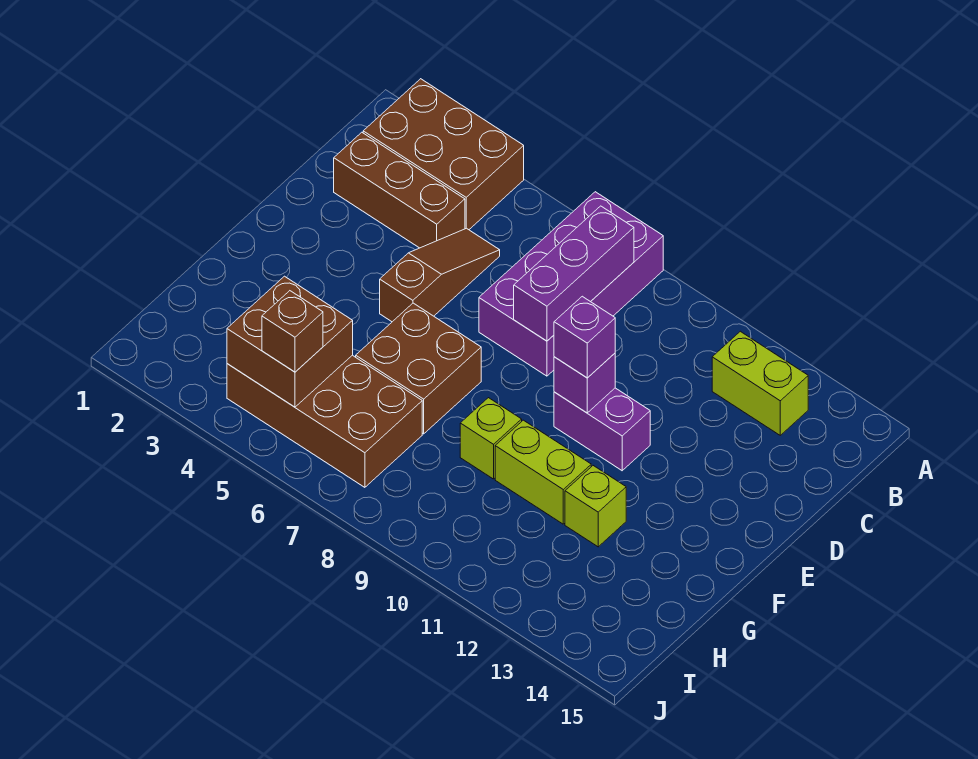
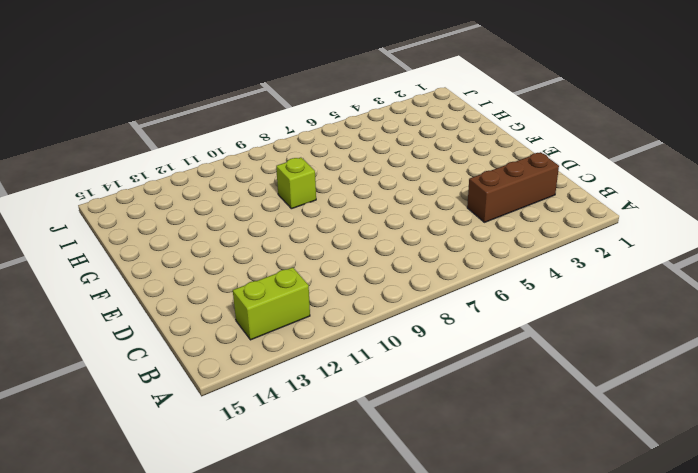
none -> brown 2x3 brick [363,79,524,230]
none -> purple 2x4 brick [479,192,663,376]
none -> brown 1x3 slope [380,228,500,322]

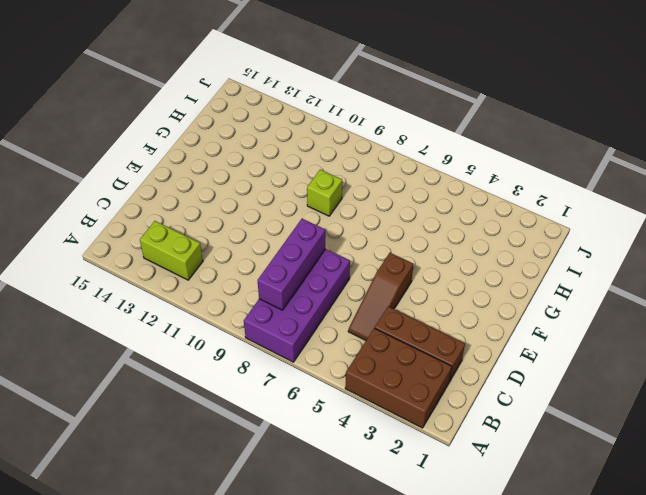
none -> purple 1x2 brick [554,388,650,471]
none -> brown 2x2 brick [356,303,481,434]
none -> lime 1x2 brick [495,420,591,524]

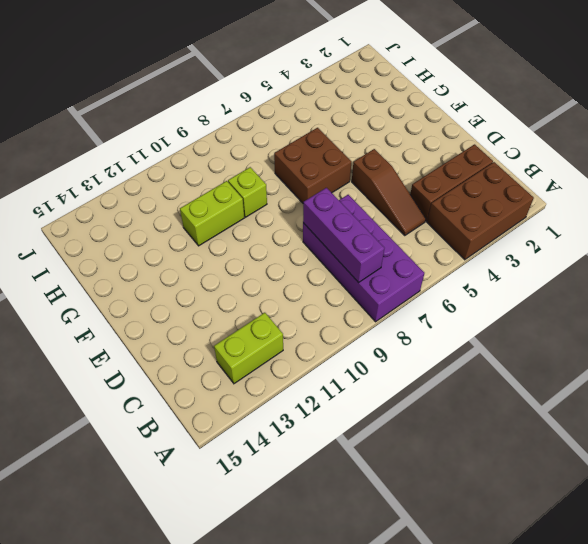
none -> purple 1x2 brick [554,388,650,471]
none -> lime 1x1 brick [565,466,626,547]
none -> brown 2x4 brick [227,355,422,487]

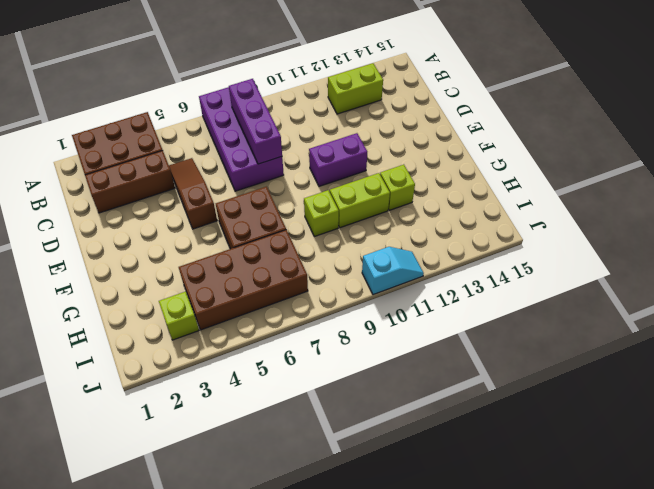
lime 1x1 brick [159,291,199,340] -> none
cyan 1x2 slope [362,247,424,295] -> none
none -> purple 1x1 brick [554,353,615,413]
none -> brown 2x2 brick [227,276,353,407]
none -> purple 1x1 brick [554,296,615,378]

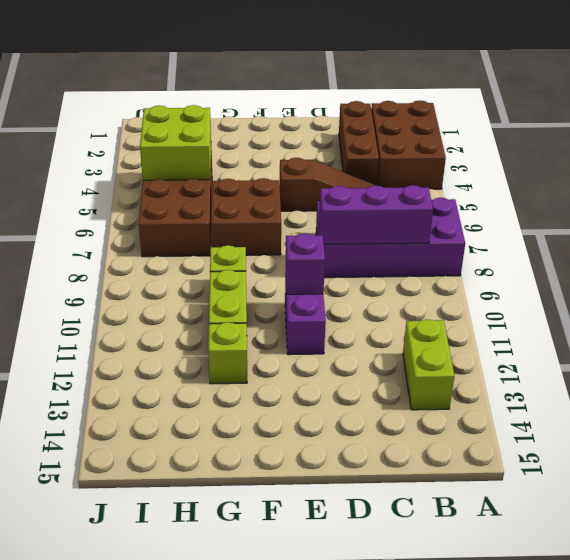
lime 2x2 brick [140,105,211,180] -> brown 2x2 brick [227,276,353,407]
none -> purple 1x1 brick [554,296,615,378]
none -> brown 1x1 brick [262,291,323,372]

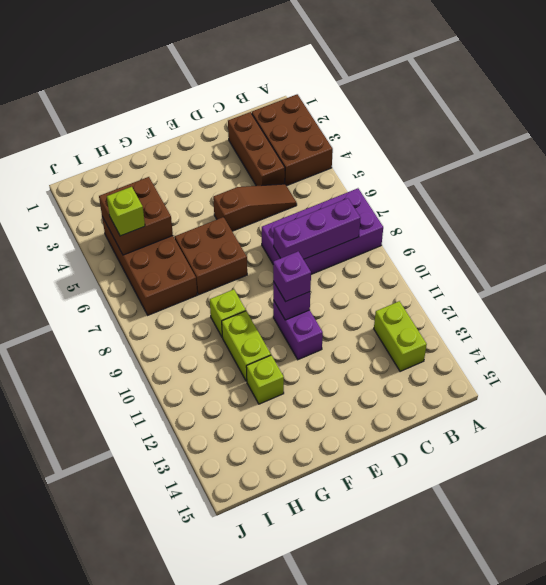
lime 1x1 brick [107,187,145,236] -> brown 1x1 brick [262,291,323,372]

